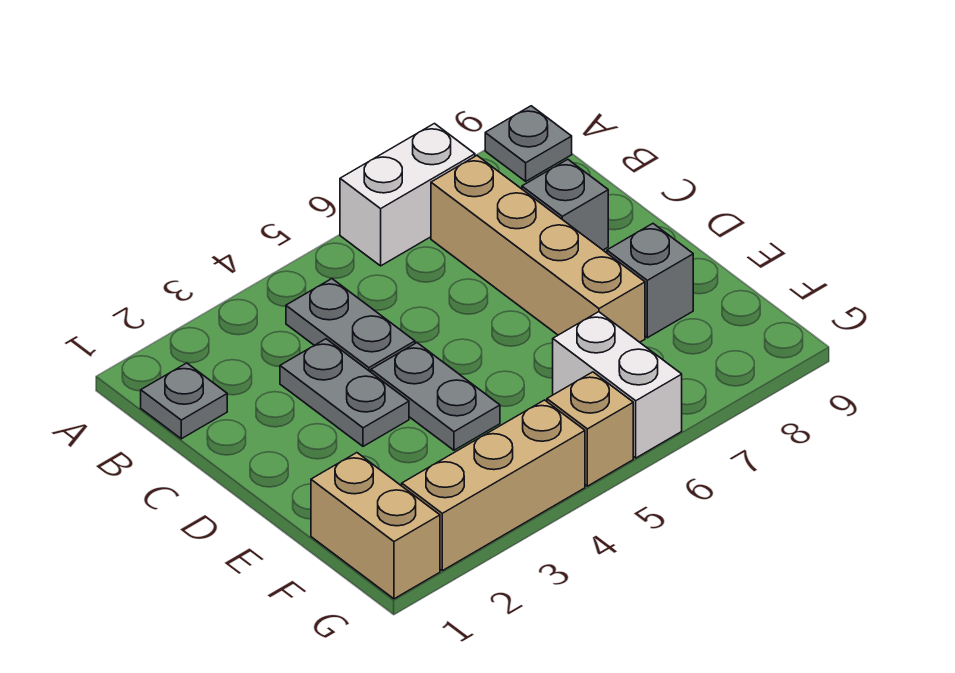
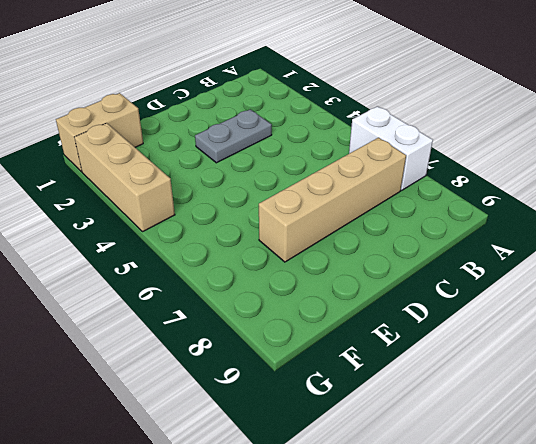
none -> grey 1x1 plate [485,106,572,181]
none -> grey 1x1 plate [141,363,227,439]
none -> grey 1x2 plate [286,279,415,372]

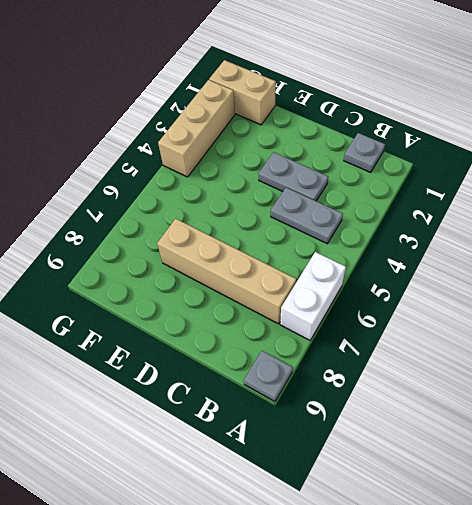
none -> grey 1x1 brick [522,159,608,250]
none -> grey 1x2 plate [371,343,500,450]
none -> grey 1x1 brick [607,224,693,338]

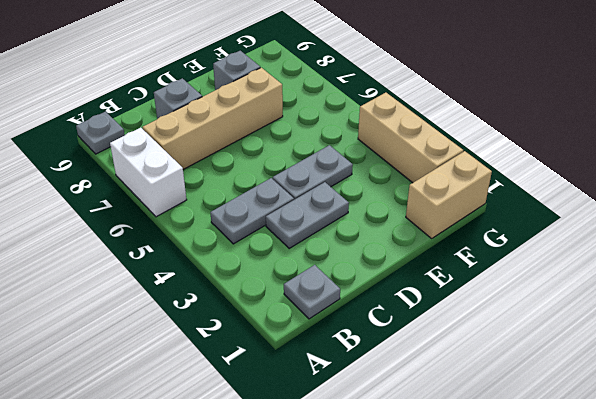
none -> white 1x2 brick [553,312,682,458]
none -> tan 1x1 brick [547,372,633,486]

